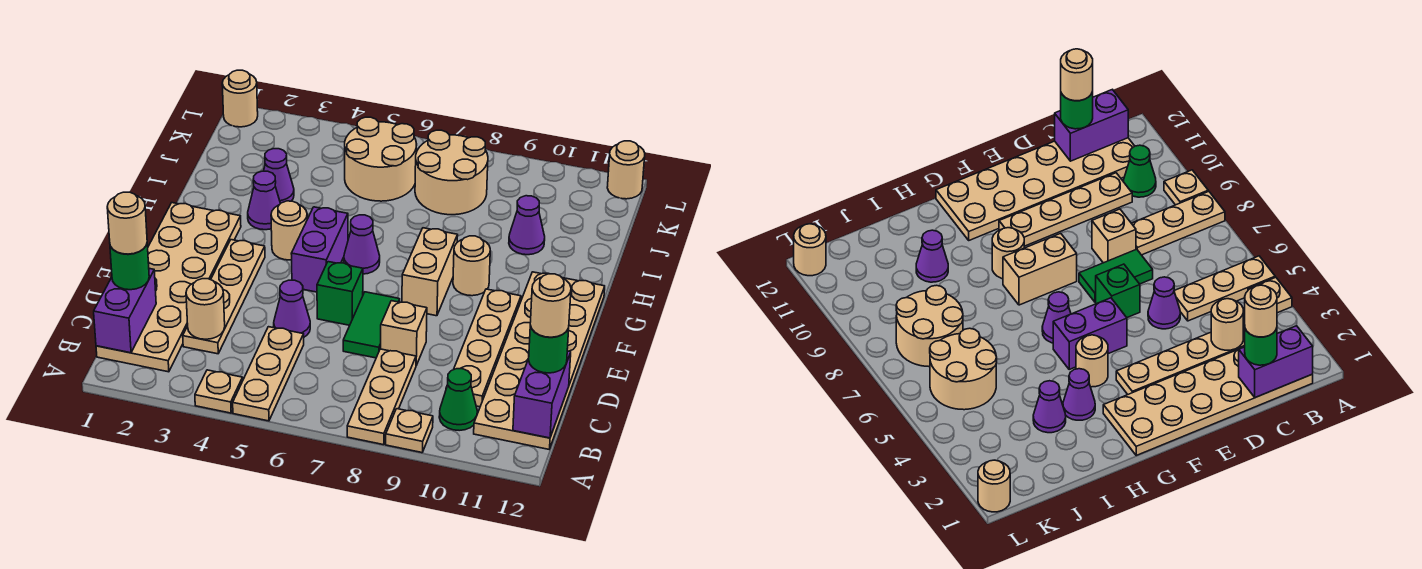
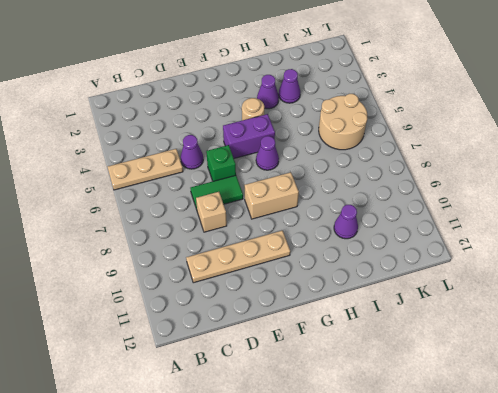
none -> tan 1x1 plate [195,370,243,413]
none -> tan 1x3 plate [347,349,416,445]
none -> tan 1x1 plate [386,409,433,453]
none -> tan 2x6 plate [96,203,241,372]

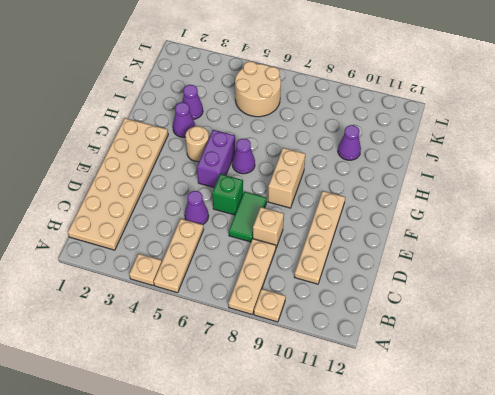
none -> green 1x1 cone [439,369,477,431]
none -> tan 2x6 plate [474,272,605,449]
none -> tan 1x4 plate [183,240,265,354]
none -> tan 1x1 round brick [453,236,490,296]

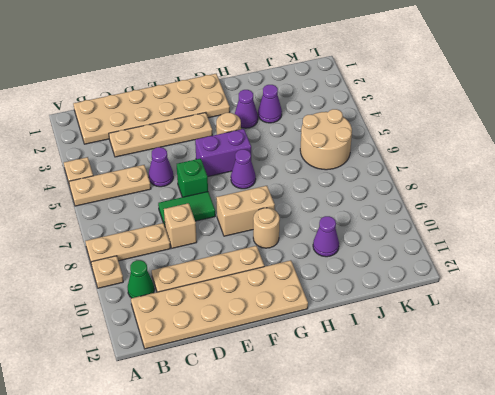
none -> tan 2x2 round brick [415,130,488,215]
none -> tan 1x1 round brick [222,70,258,127]
none -> tan 1x1 round brick [607,141,645,199]
none -> purple 1x2 brick [94,269,156,353]

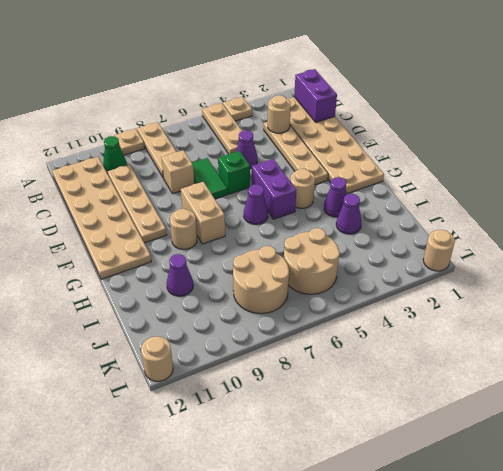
none -> purple 1x2 brick [513,351,571,438]
none -> green 1x1 round brick [110,244,149,290]
none -> green 1x1 round brick [528,326,569,373]
none -> tan 1x1 round brick [107,192,147,254]

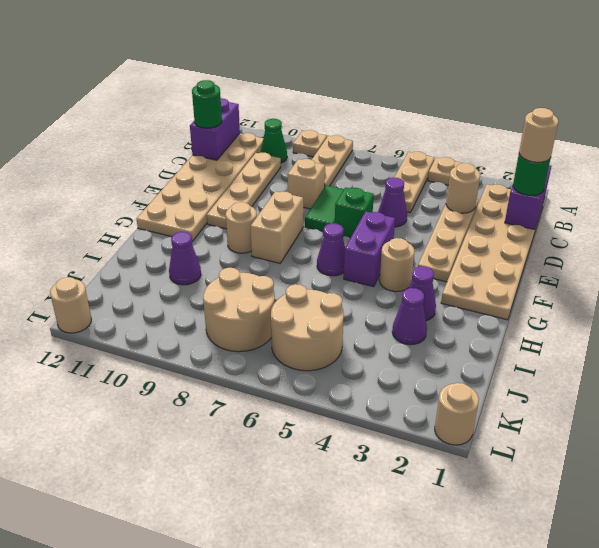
none -> tan 1x1 round brick [530,274,571,337]

